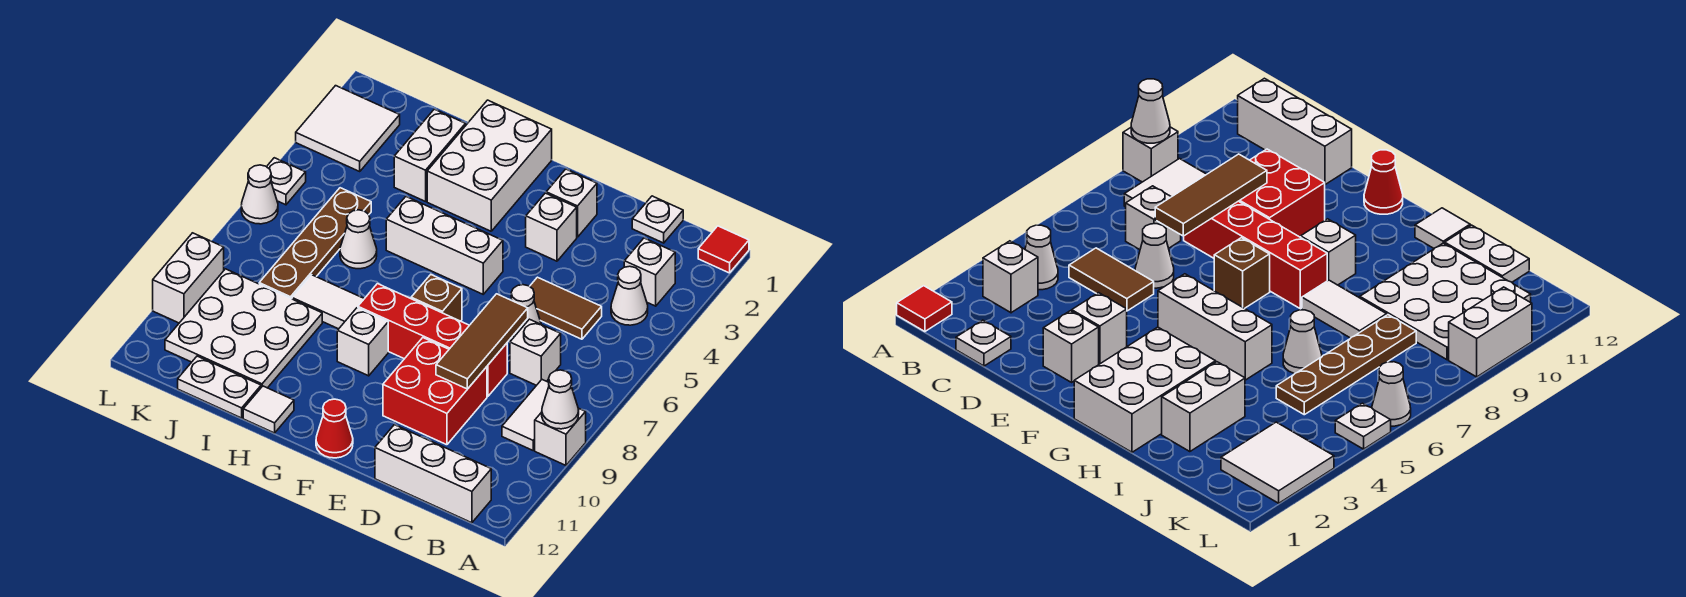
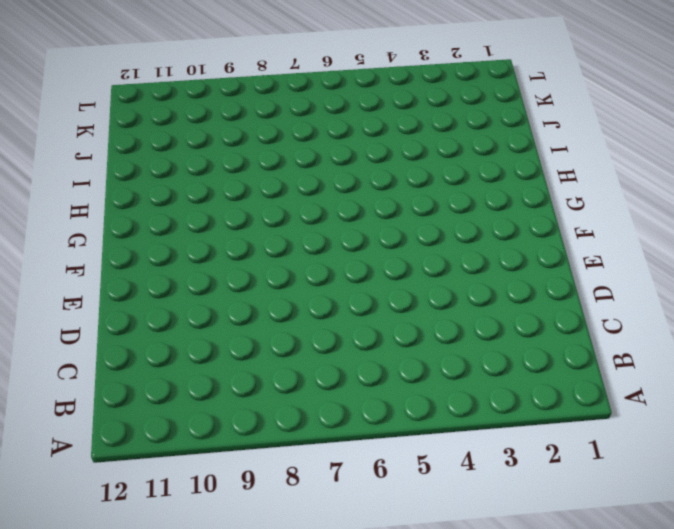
none -> red 1x1 tile [698,226,749,273]
none -> white 1x1 brick [535,408,586,465]
none -> white 1x1 brick [624,238,675,306]
none -> white 1x1 cone [611,266,648,325]

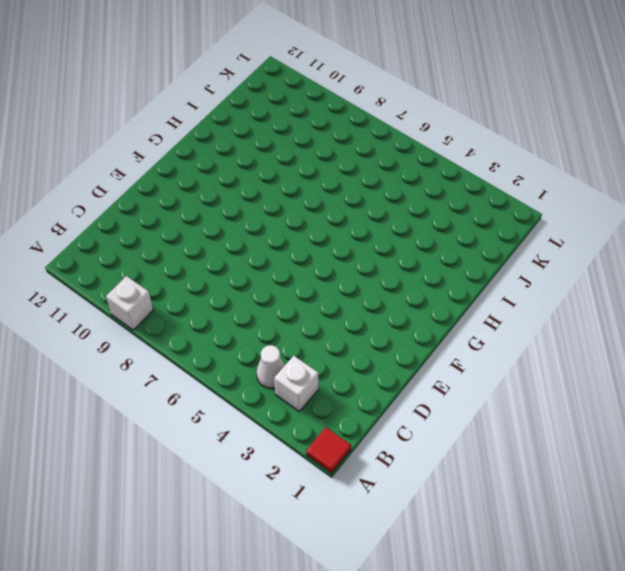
none -> white 1x2 tile [502,380,549,450]
none -> white 1x3 brick [375,425,491,523]
none -> white 1x1 plate [632,196,683,243]
none -> brown 1x2 tile [530,277,602,339]

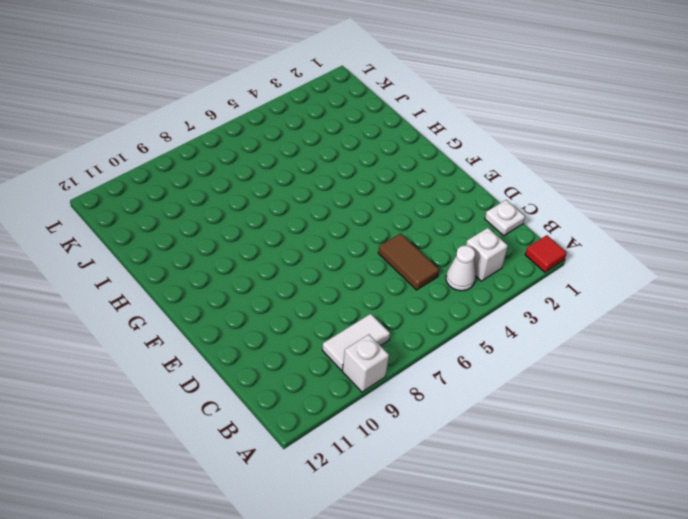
none -> white 1x3 brick [375,425,491,523]
none -> white 1x1 brick [510,319,561,385]
none -> white 1x1 cone [510,285,541,340]
none -> red 1x4 brick [358,284,507,397]

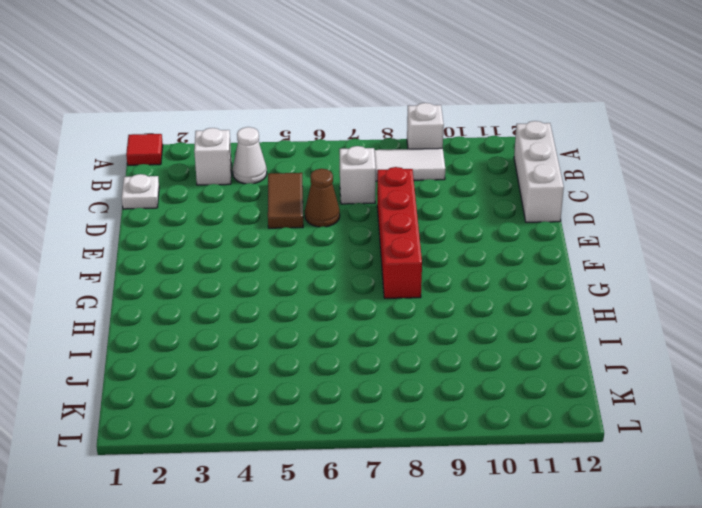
brown 1x1 cone [305,169,340,227] -> white 1x1 cone [510,285,541,340]
none -> red 2x2 brick [383,338,487,445]
none -> white 1x1 brick [546,169,597,237]
none -> white 1x1 brick [526,193,577,261]
none -> white 1x3 brick [386,197,503,294]

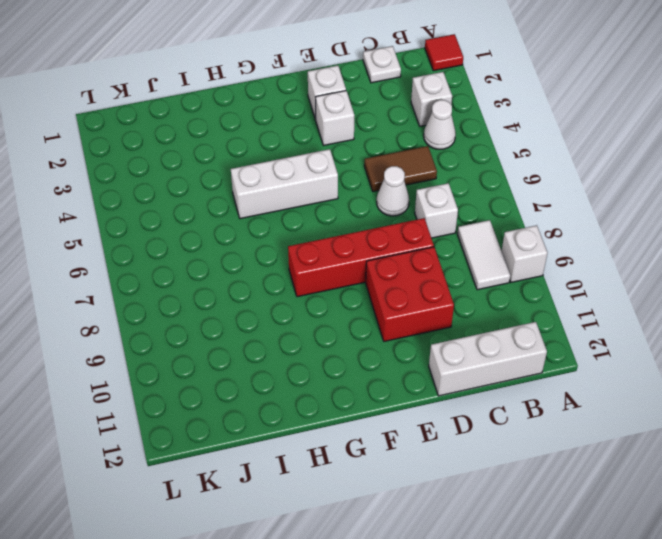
none -> brown 1x1 brick [411,275,462,321]
none -> red 1x1 cone [316,399,353,458]
none -> white 2x3 brick [427,100,552,231]
none -> white 1x1 brick [337,308,388,376]

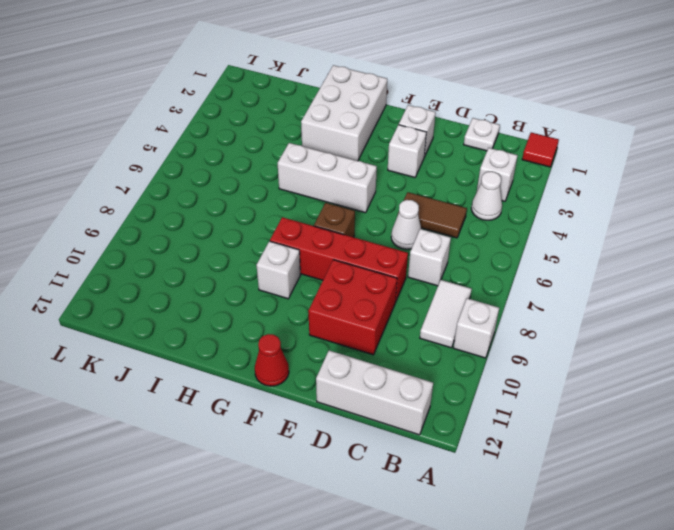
none -> white 1x2 tile [292,275,364,329]
none -> white 1x1 tile [243,386,294,433]
none -> white 1x2 brick [394,109,465,201]
none -> white 1x1 cone [340,210,377,269]

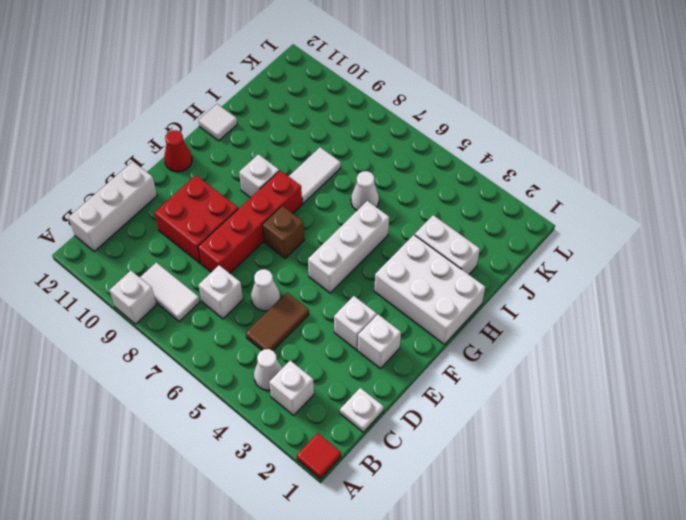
none -> white 3x3 plate [165,269,322,388]
none -> white 1x2 plate [178,356,261,418]
none -> brown 1x4 plate [259,188,371,299]
none -> white 2x2 tile [296,86,400,171]

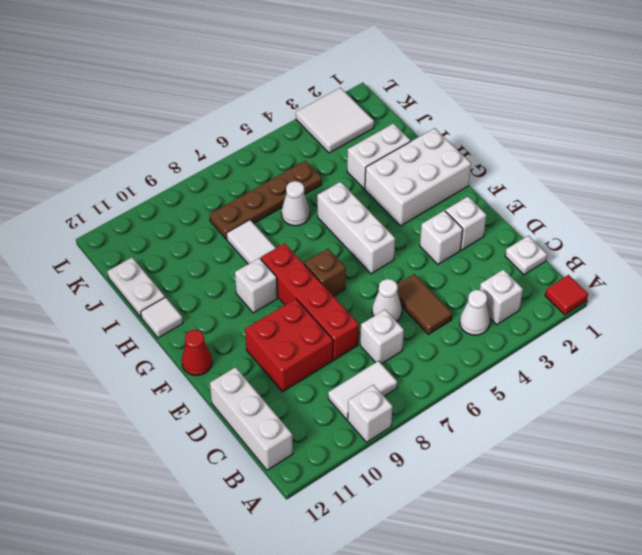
none -> white 3x3 plate [165,269,322,388]
none -> white 1x1 plate [267,158,306,205]
none -> white 1x1 cone [241,165,278,224]
none -> white 1x2 brick [153,233,224,323]

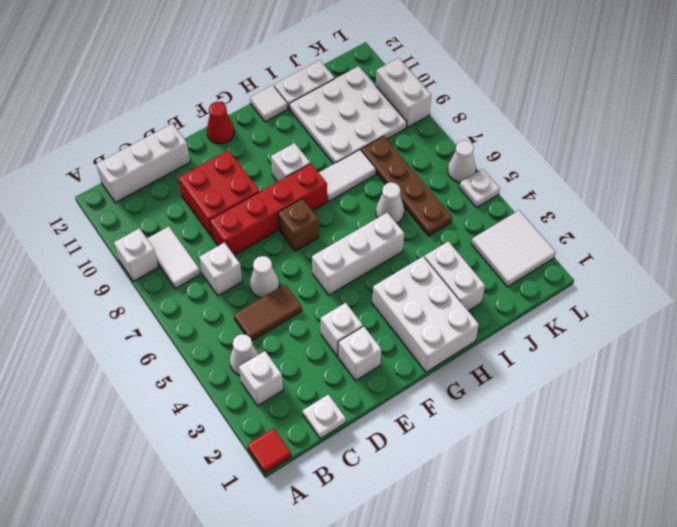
none -> white 1x1 cone [542,370,579,429]
none -> brown 1x3 tile [436,294,528,389]

